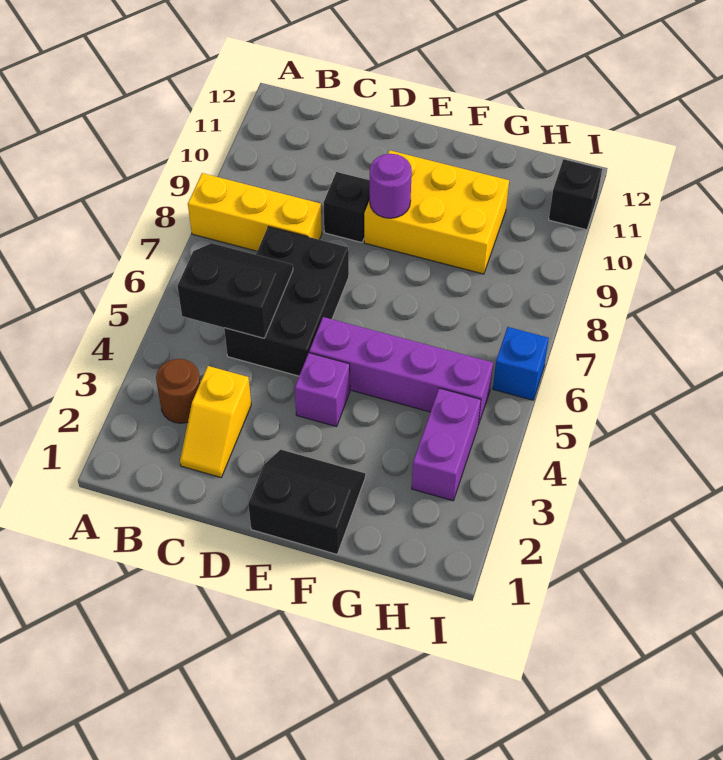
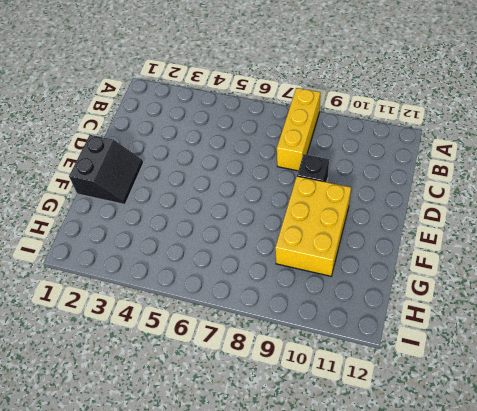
none -> brown 1x1 round brick [156,359,200,423]
none -> yellow 1x2 slope [180,366,251,477]
none -> black 2x3 brick [224,226,349,376]

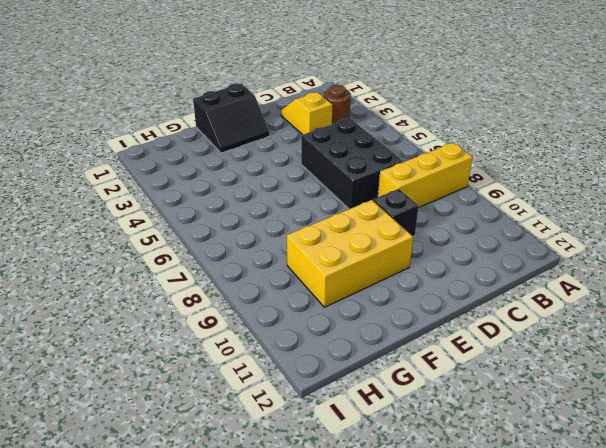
none -> purple 1x1 brick [295,353,350,427]
none -> purple 1x4 brick [309,317,493,425]
none -> purple 1x2 brick [412,388,481,501]

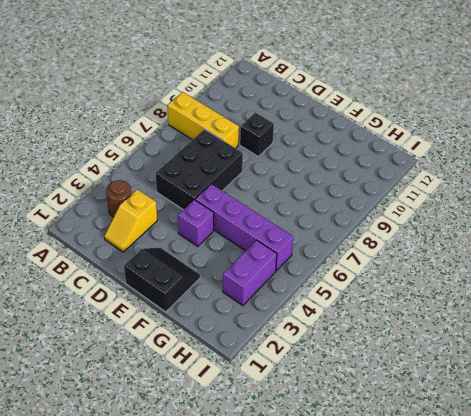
none -> yellow 2x3 brick [364,150,509,274]
none -> blue 1x1 brick [493,327,549,400]
none -> black 1x1 brick [549,159,602,230]

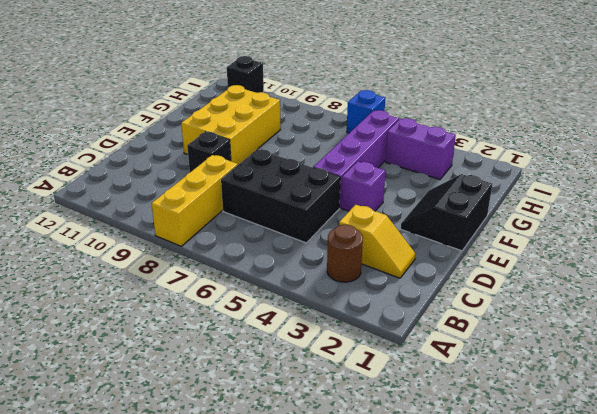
none -> black 2x2 slope [177,243,293,338]
none -> purple 1x1 round brick [370,154,412,218]

